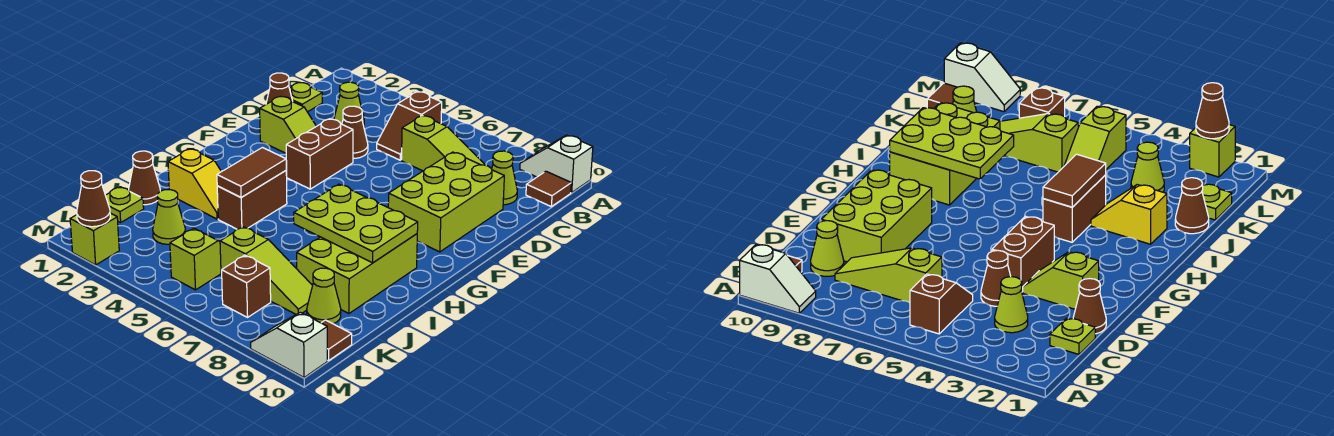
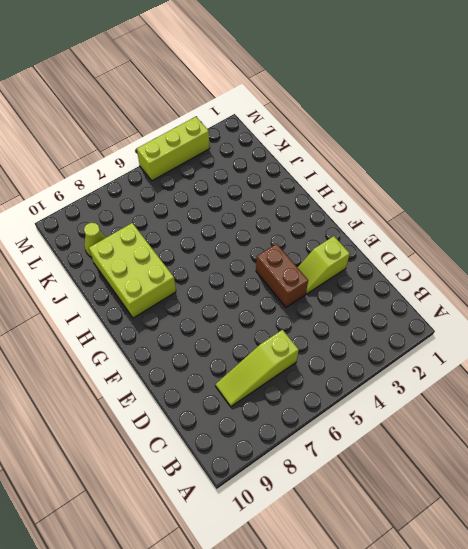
lime 1x3 brick [137,117,210,181] -> none
none -> white 1x2 slope [520,135,593,193]
none -> brown 1x2 slope [377,92,442,160]
none -> brown 1x1 tile [526,171,571,207]

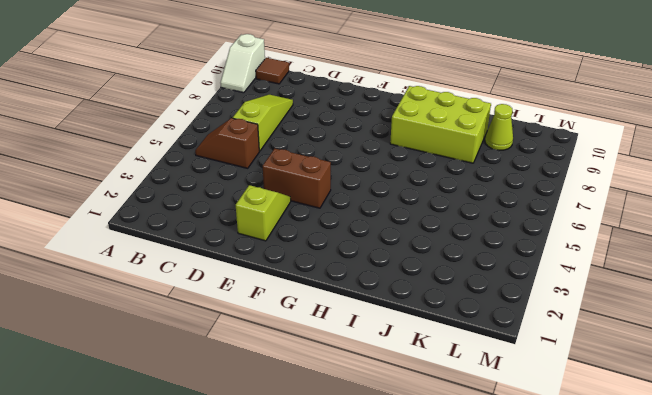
brown 1x2 slope [195,118,259,168] -> brown 1x2 slope turned to [377,92,442,160]
none -> lime 1x1 plate [289,83,322,112]
none -> lime 1x1 cone [334,82,364,126]
none -> lime 1x1 cone [492,151,517,205]

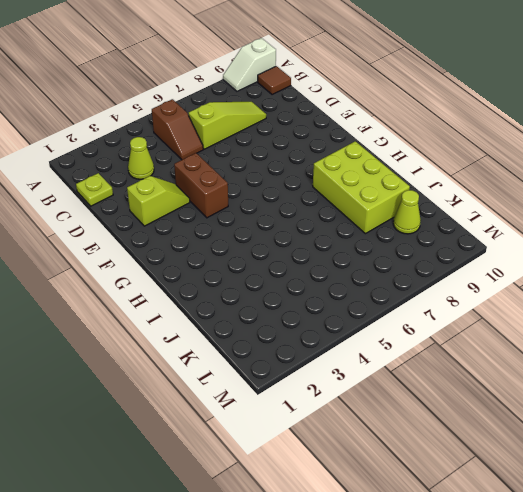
none -> lime 1x1 cone [492,151,517,205]
none -> brown 1x1 cone [266,73,292,104]
none -> brown 1x1 cone [342,106,368,159]

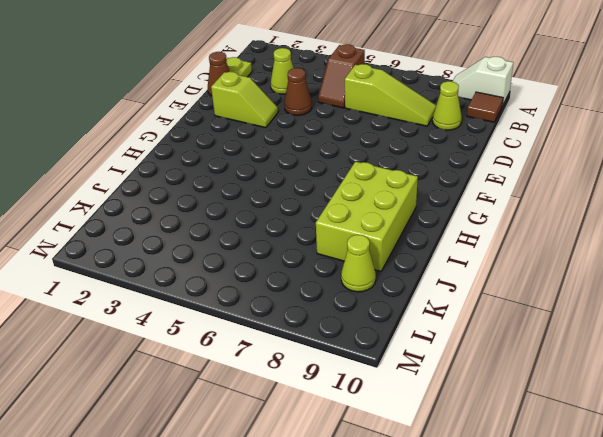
none -> lime 2x3 brick [388,152,504,252]
none -> brown 1x2 brick [286,119,353,189]
none -> brown 1x2 brick [217,171,287,229]

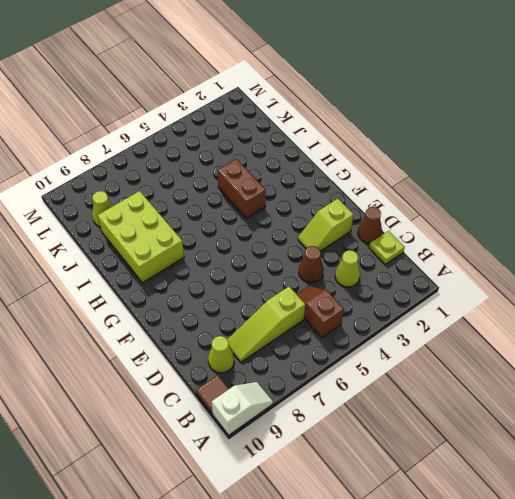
none -> lime 2x3 brick [388,152,504,252]
none -> brown 1x2 brick [286,119,353,189]
none -> yellow 1x2 slope [168,149,221,219]

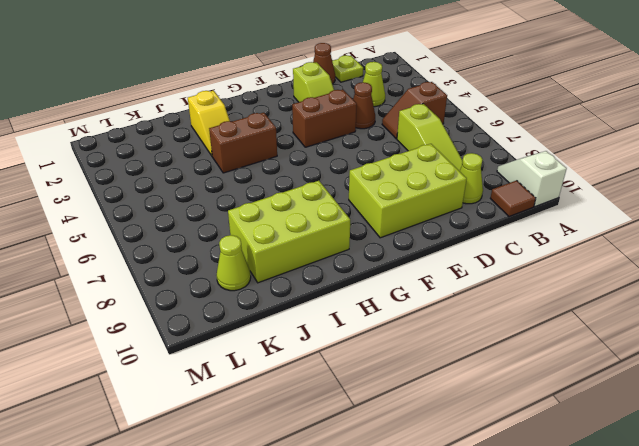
none -> brown 1x1 cone [129,151,160,205]
none -> lime 1x1 plate [105,187,144,222]
none -> lime 1x1 cone [153,190,185,244]

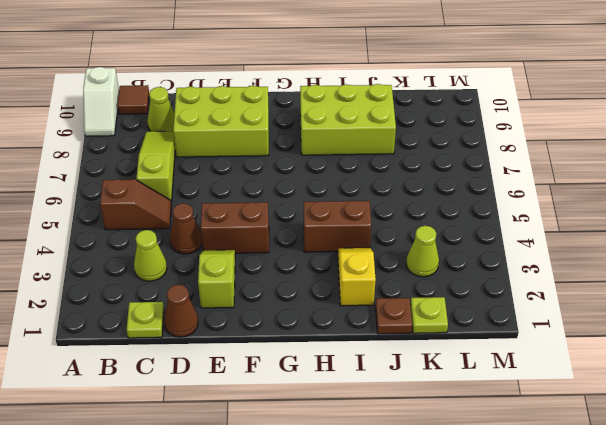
brown 1x1 plate [375,298,412,334] -> brown 1x1 cone [129,151,160,205]
none -> lime 1x2 slope [170,228,221,290]
none -> lime 1x3 slope [220,227,313,315]
none -> lime 1x1 cone [307,268,341,324]

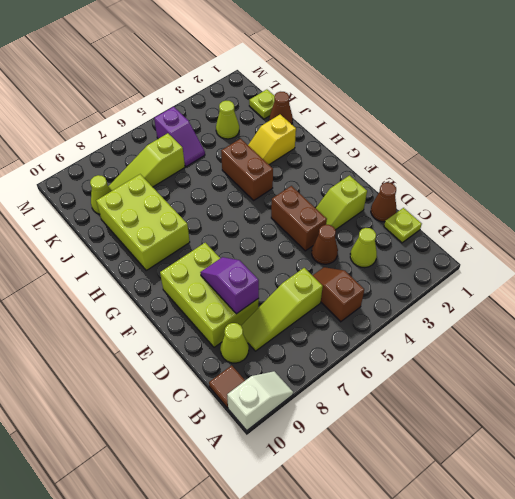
purple 1x2 slope [200,257,259,314] -> none
purple 1x2 slope [154,107,205,167] -> lime 1x2 slope [170,228,221,290]
none -> brown 1x1 brick [222,255,271,317]
none -> brown 1x1 tile [322,320,352,361]
none -> lime 1x1 brick [70,213,119,265]

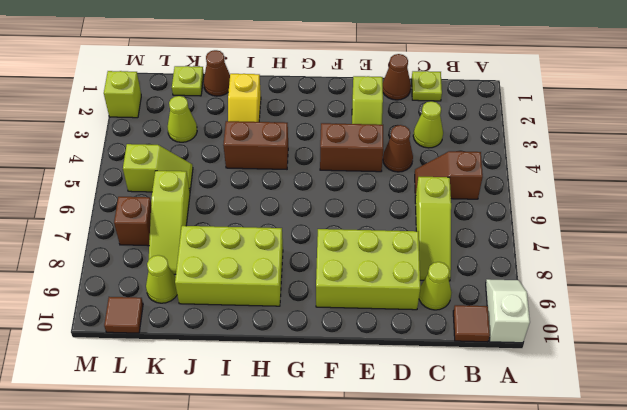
none -> white 1x2 slope [251,312,327,377]
none -> brown 1x2 tile [217,148,286,197]
none -> lime 2x3 plate [294,184,418,263]

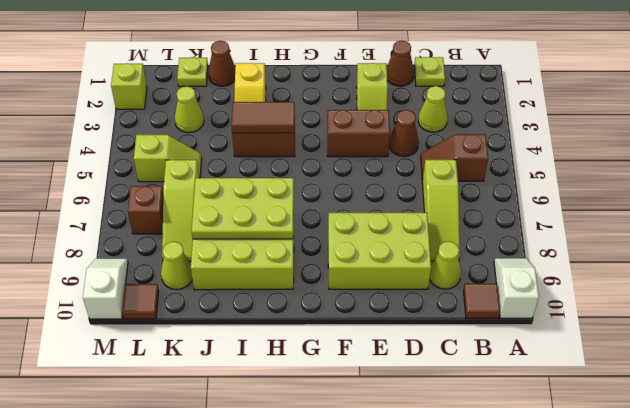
lime 2x3 plate [192,178,294,239] -> lime 2x3 plate turned to [294,184,418,263]
none -> brown 1x1 cone [77,171,110,227]

